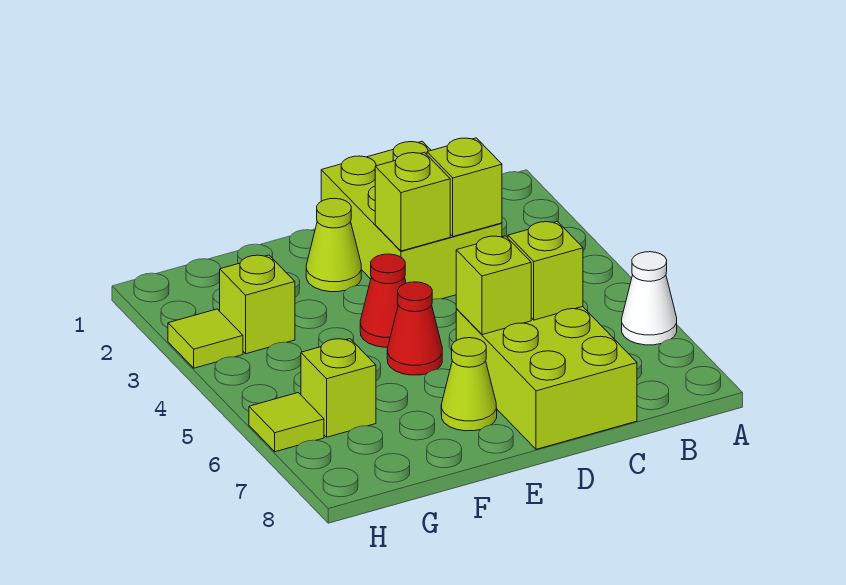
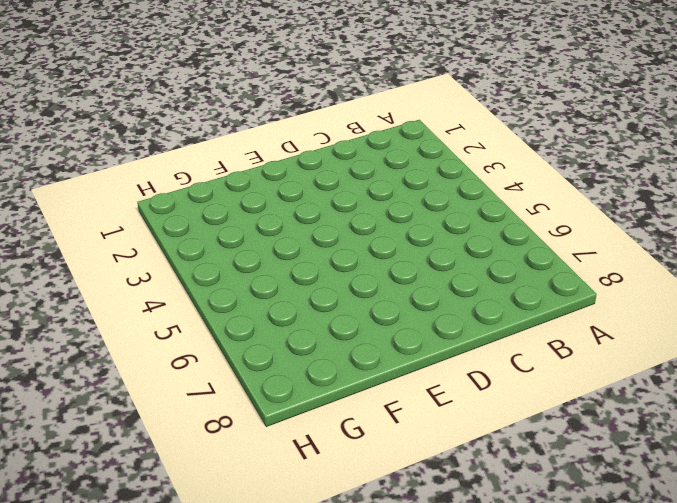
none -> white 1x1 cone [622,252,677,345]
none -> lime 2x3 brick [321,141,502,300]
none -> lime 2x3 brick [456,307,637,449]

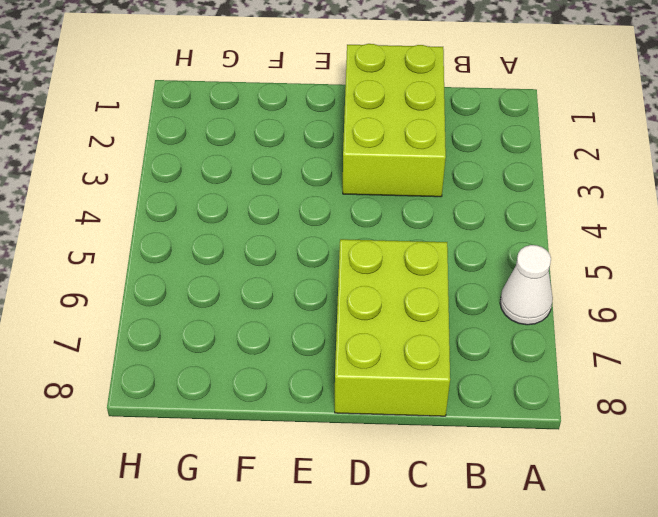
none -> lime 1x1 cone [306,198,361,292]
none -> red 1x1 cone [360,254,406,347]
none -> red 1x1 cone [387,282,442,375]

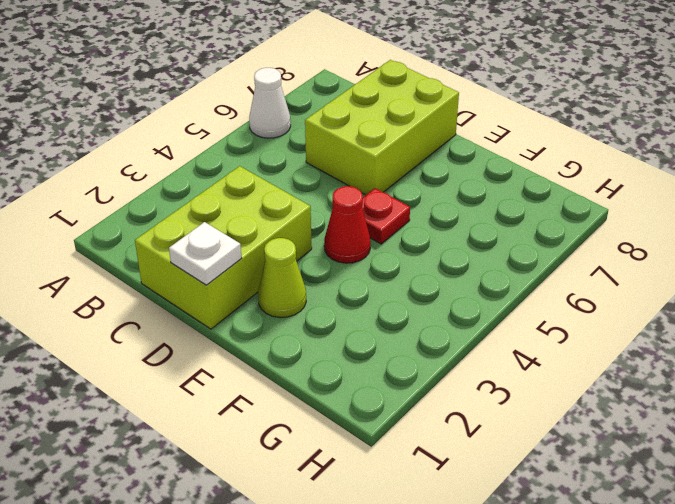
white 1x1 plate [169,222,242,285] -> none
red 1x1 plate [362,188,410,244] -> red 1x1 cone [387,282,442,375]
none -> lime 1x1 cone [441,338,497,431]
none -> lime 1x1 brick [220,255,295,354]
none -> lime 1x1 brick [301,339,376,437]

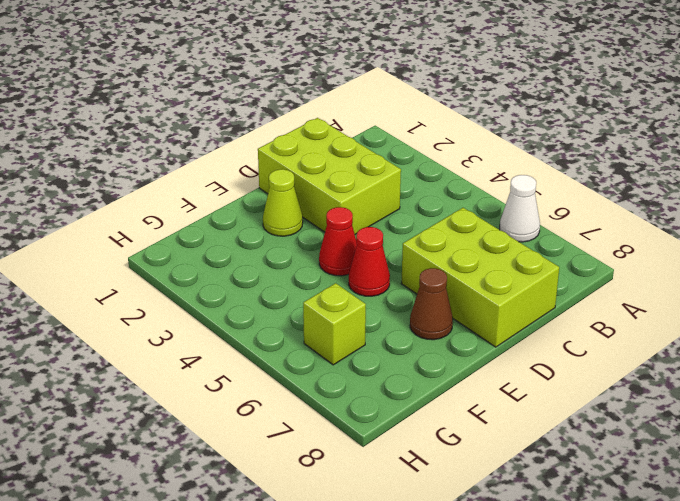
brown 1x1 cone [410,268,453,340] -> lime 1x1 cone [441,338,497,431]
none -> lime 1x1 brick [220,255,295,354]
none -> lime 1x1 tile [168,309,243,368]
none -> lime 1x1 tile [249,393,324,452]

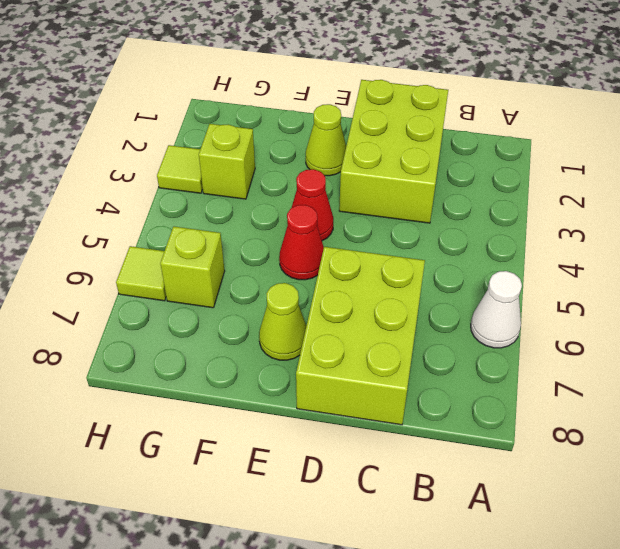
none -> lime 1x1 brick [427,138,502,236]
none -> lime 1x1 brick [508,221,583,320]
none -> lime 1x1 brick [375,152,450,251]

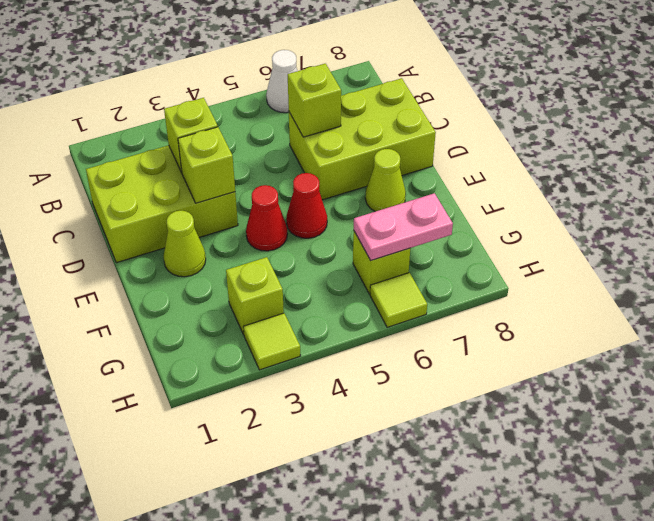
pink 1x2 plate [354,193,453,260] -> none
none -> lime 1x1 brick [456,236,531,335]

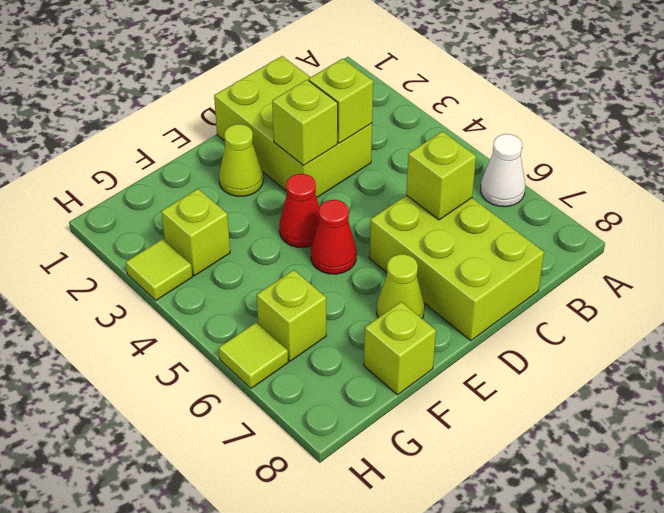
lime 1x1 brick [364,302,436,395] -> lime 1x1 brick moved to [456,236,531,335]

